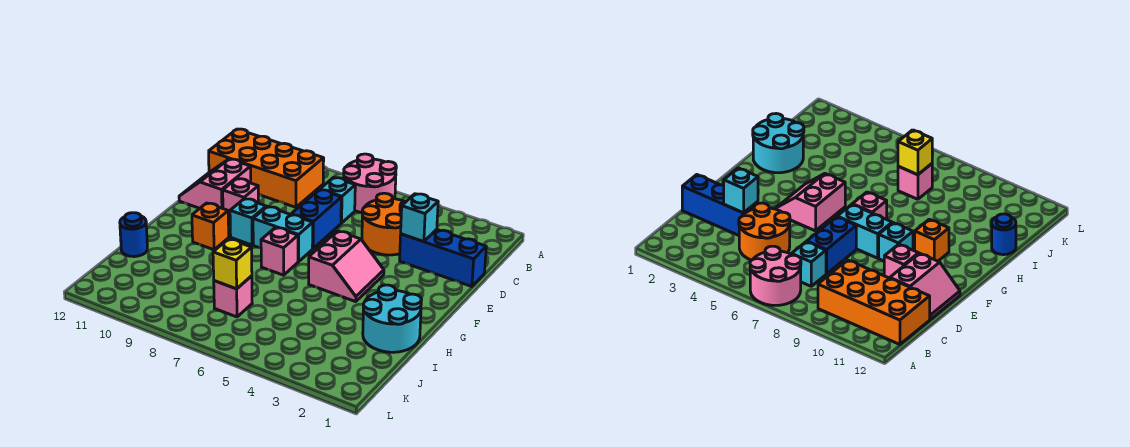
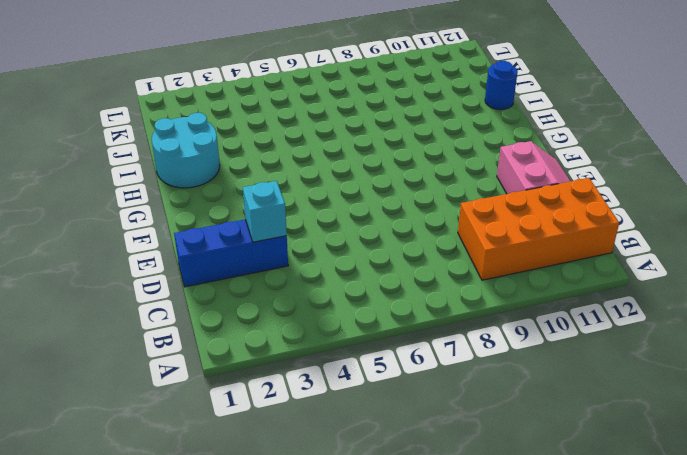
none -> pink 2x2 round brick [344,154,396,213]
none -> orange 2x2 round brick [362,193,405,255]
none -> cyan 1x1 brick [320,178,355,223]

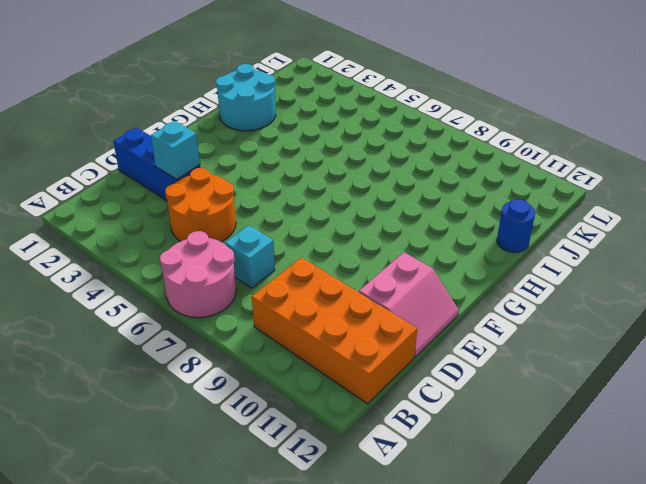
none -> blue 1x2 brick [291,190,341,249]
none -> pink 1x1 brick [223,179,258,219]
none -> pink 2x2 slope [309,231,384,302]

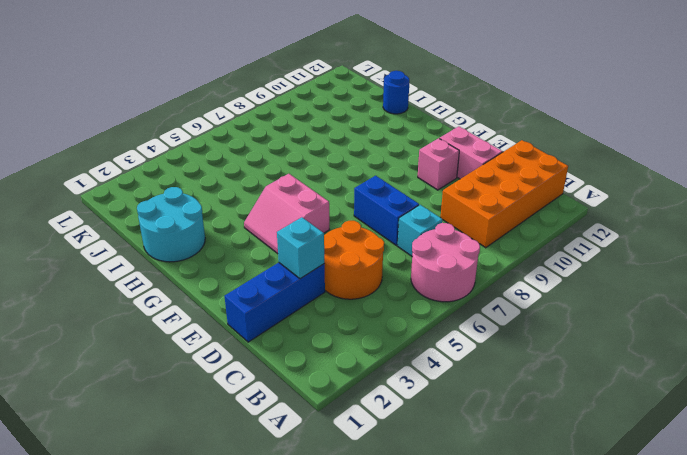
none -> cyan 1x2 brick [253,207,313,262]
none -> cyan 1x1 brick [230,199,266,245]
none -> pink 1x1 brick [261,227,298,275]

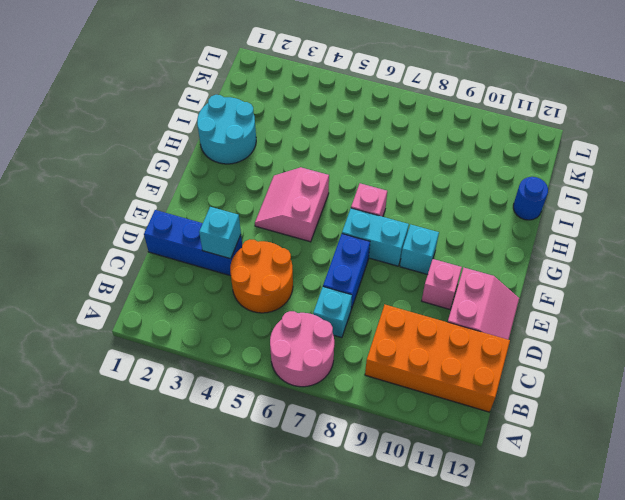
none -> orange 1x1 brick [192,203,229,250]
none -> pink 1x1 brick [214,276,252,317]
none -> yellow 1x1 brick [213,239,252,289]

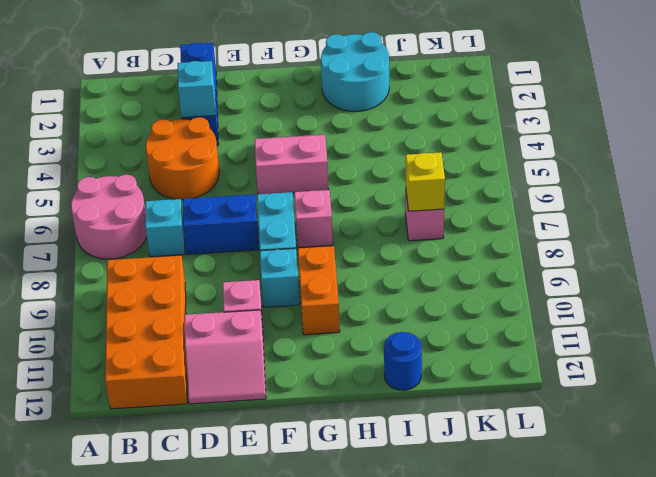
orange 1x2 brick [298,246,340,335] -> orange 1x1 brick [192,203,229,250]

